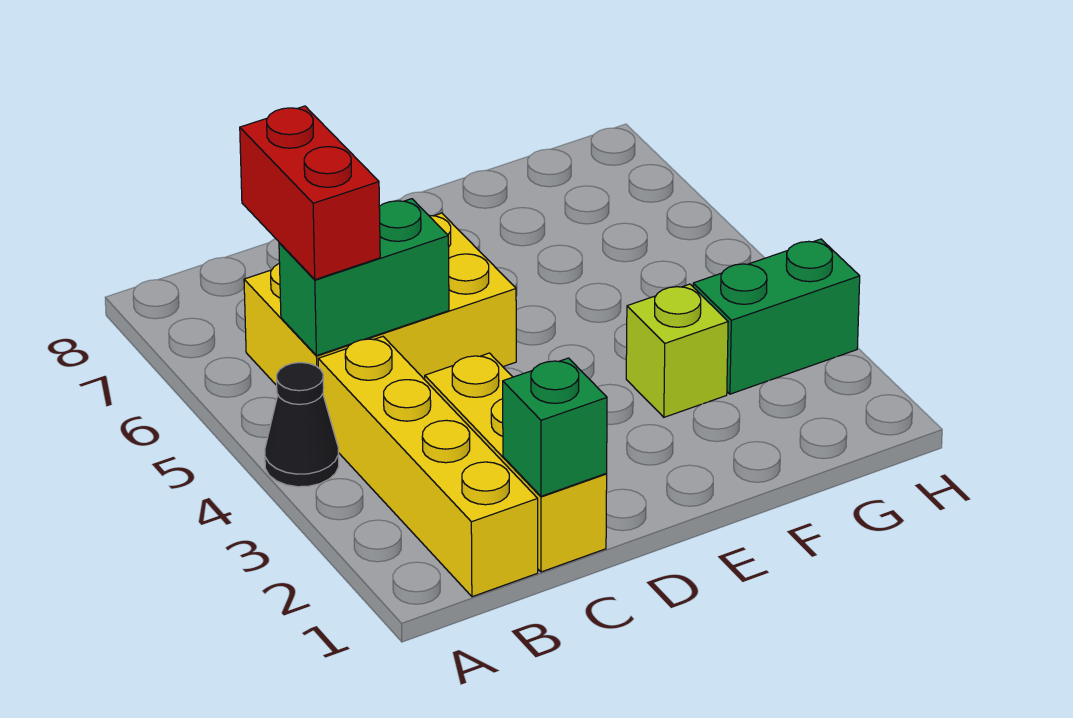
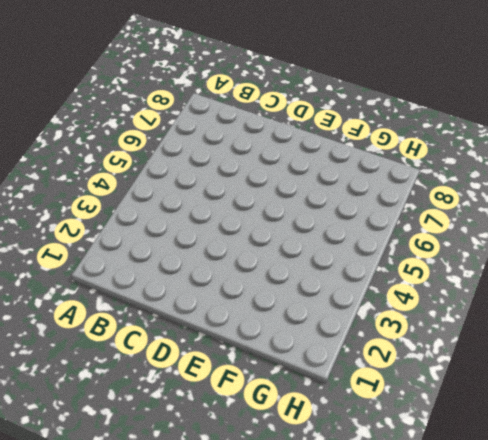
none -> black 1x1 cone [265,363,339,487]
none -> yellow 1x4 brick [318,337,538,597]

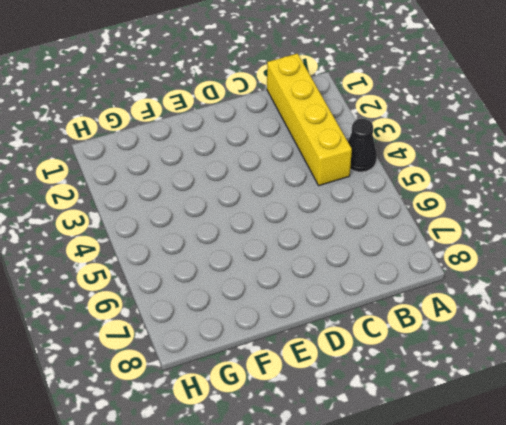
none -> yellow 2x3 brick [244,213,516,385]
none -> yellow 1x3 brick [425,353,607,572]

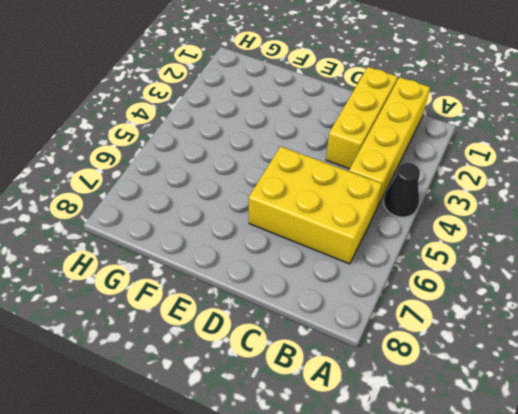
none -> lime 1x1 brick [626,284,728,417]
none -> green 1x2 brick [693,239,860,394]

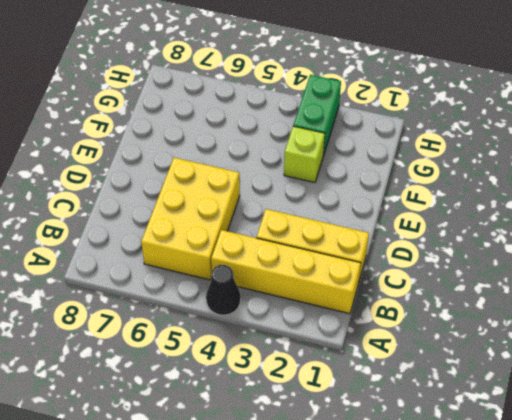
none -> green 1x2 brick [279,199,449,356]
none -> green 1x1 brick [503,358,607,496]

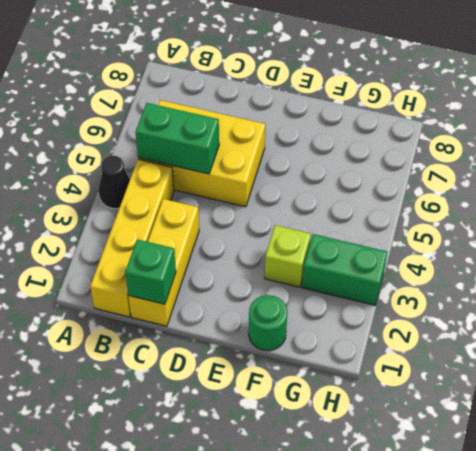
green 1x1 round brick [249,295,287,351] -> none
none -> red 1x2 brick [240,106,380,280]

